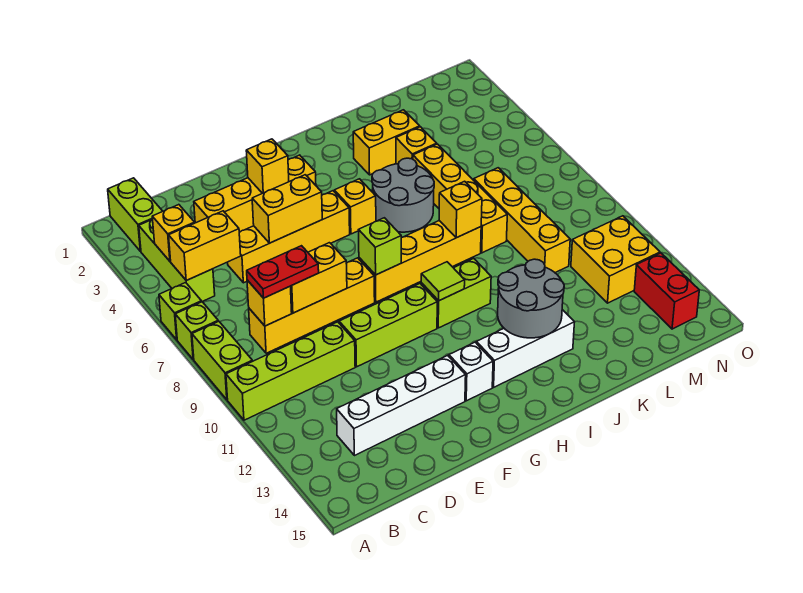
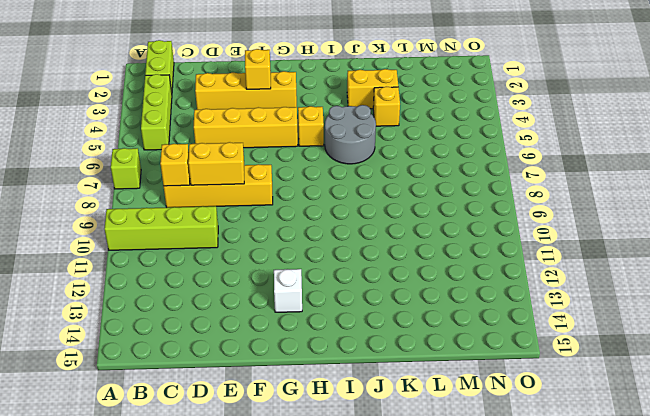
none -> lime 1x1 brick [159,282,202,340]
none -> lime 1x2 brick [192,321,252,400]
none -> white 1x4 brick [337,355,466,456]
none -> lime 1x3 brick [339,284,437,367]

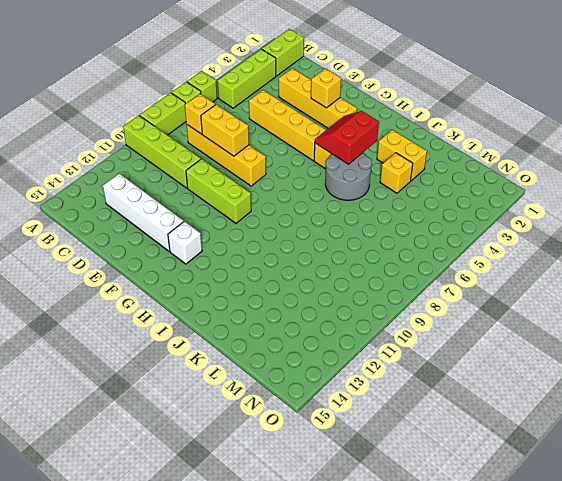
red 2x2 slope [315,111,379,164] -> none
none -> yellow 1x4 brick [359,221,481,302]
none -> lime 1x2 brick [421,258,491,328]
none -> white 1x3 brick [477,310,574,387]
none -> yellow 1x4 brick [413,144,507,253]

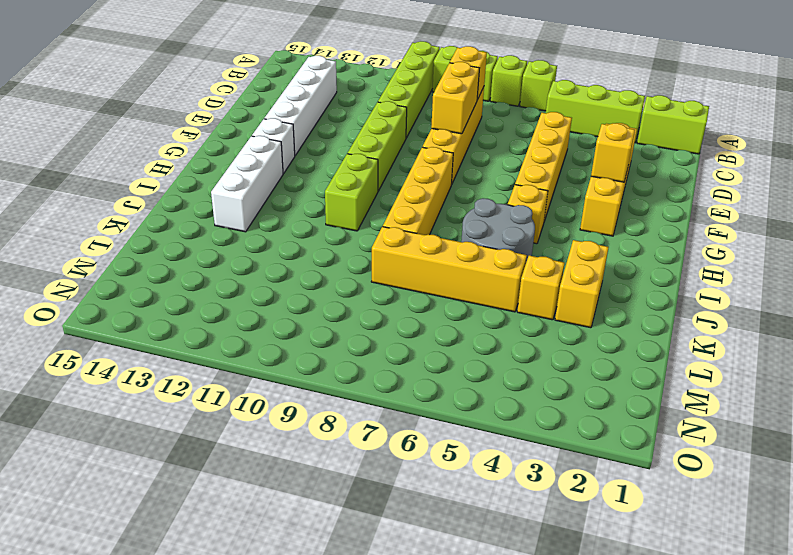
none -> yellow 1x4 brick [474,168,570,273]
none -> yellow 2x2 brick [571,216,660,303]
none -> red 1x2 brick [634,253,699,329]
none -> yellow 1x1 brick [152,205,195,261]

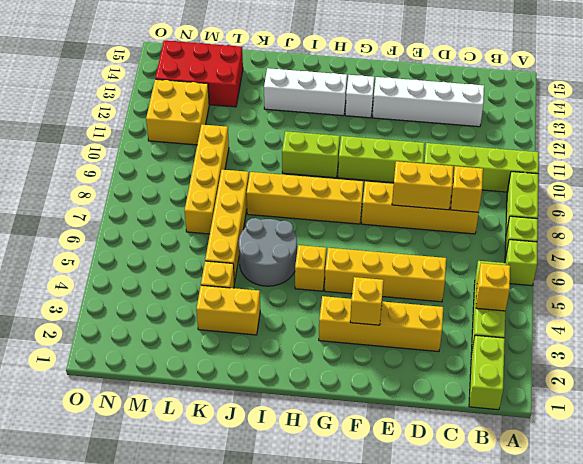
red 2x3 brick [155,41,243,107] -> red 1x2 brick [634,253,699,329]
none -> yellow 1x2 brick [169,211,241,280]
none -> yellow 1x2 brick [252,175,322,243]
none -> lime 1x1 brick [359,218,401,275]
none -> lime 1x1 tile [421,262,465,301]

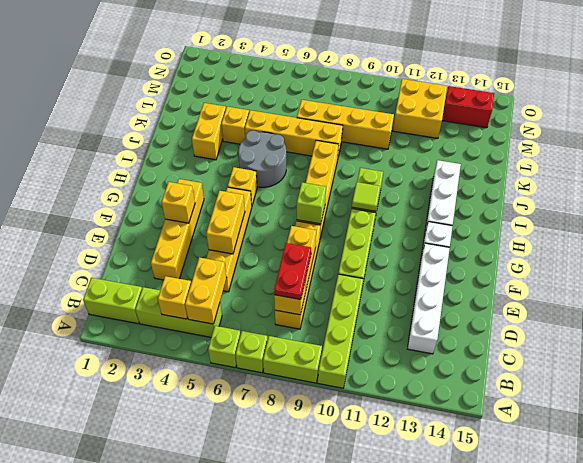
none -> grey 2x2 round brick [498,259,564,338]
none -> yellow 1x1 brick [439,181,482,238]

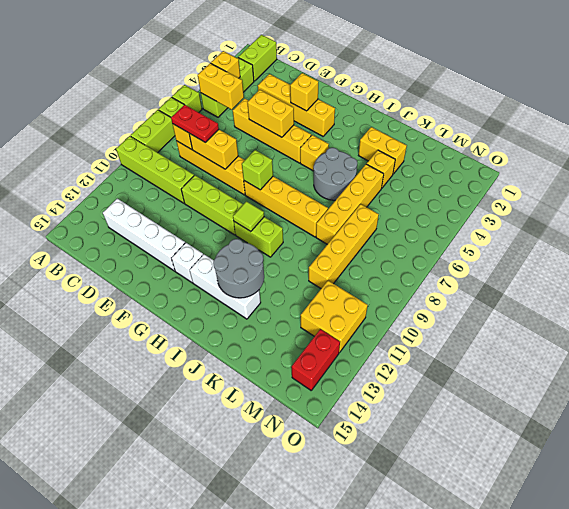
none -> yellow 1x1 brick [439,181,482,238]

